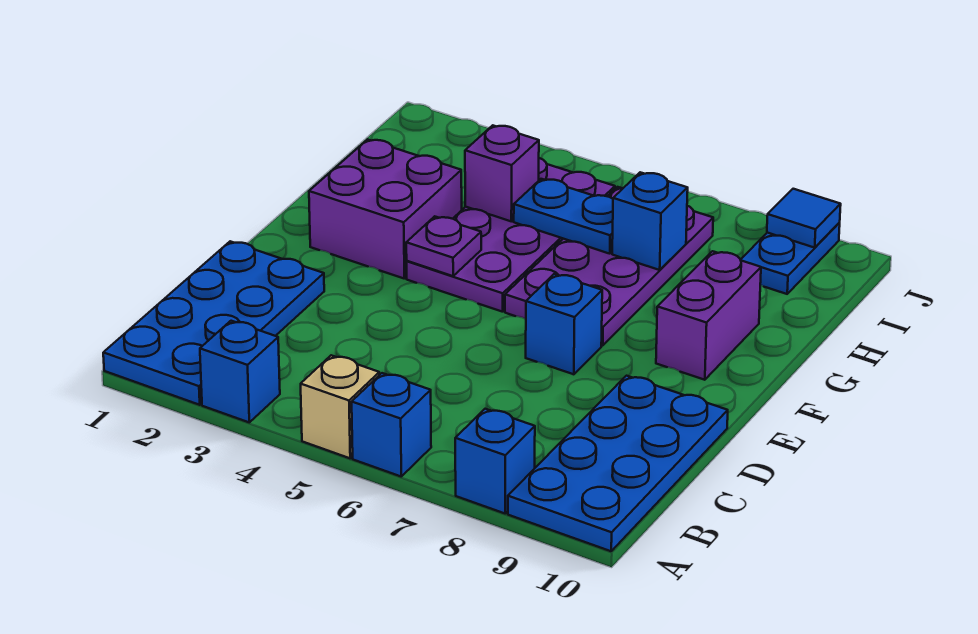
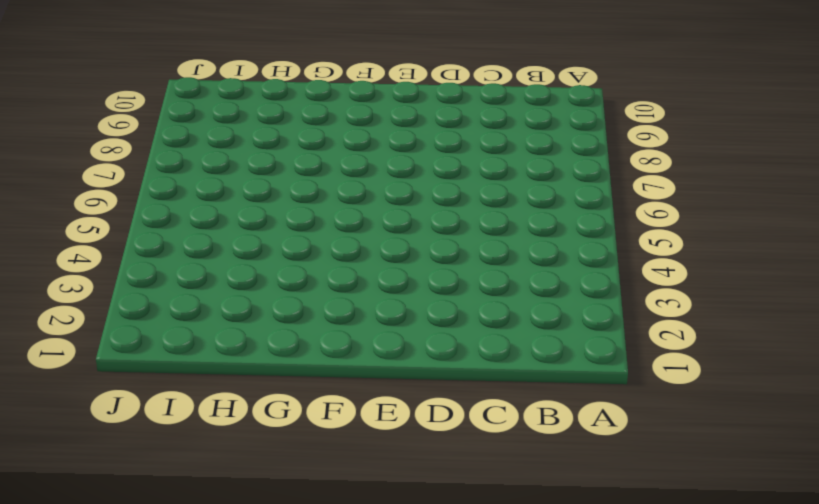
none -> blue 2x4 plate [103,241,324,405]
none -> blue 1x1 brick [200,321,280,422]
none -> tan 1x1 brick [301,355,379,458]

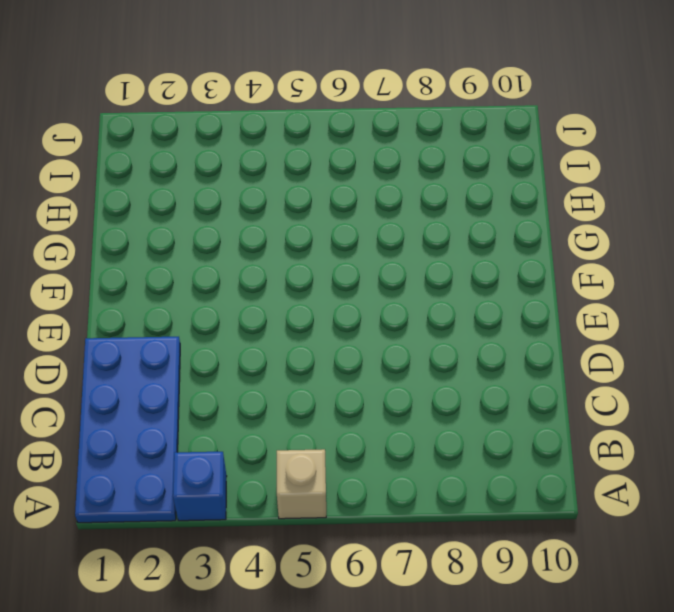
none -> blue 1x1 brick [352,373,431,476]
none -> blue 1x1 brick [455,409,535,513]
none -> blue 2x4 plate [508,376,728,551]

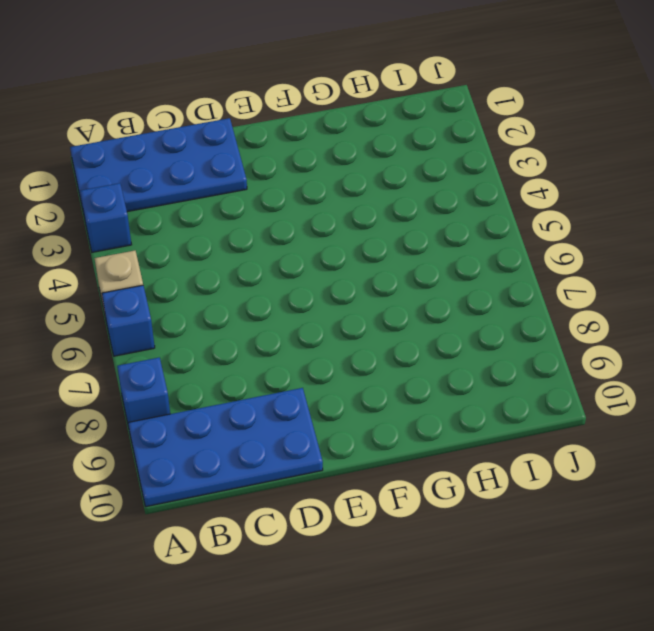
none -> blue 1x1 brick [526,274,602,374]
none -> purple 2x2 brick [309,139,462,278]
none -> purple 2x4 plate [407,158,615,312]

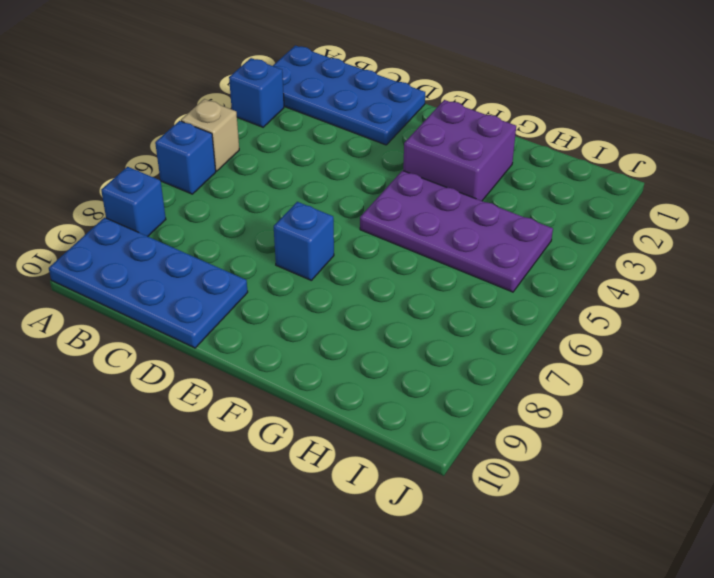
none -> purple 2x4 plate [505,187,713,345]
none -> purple 1x2 brick [656,251,761,380]
none -> blue 1x2 plate [741,223,840,294]

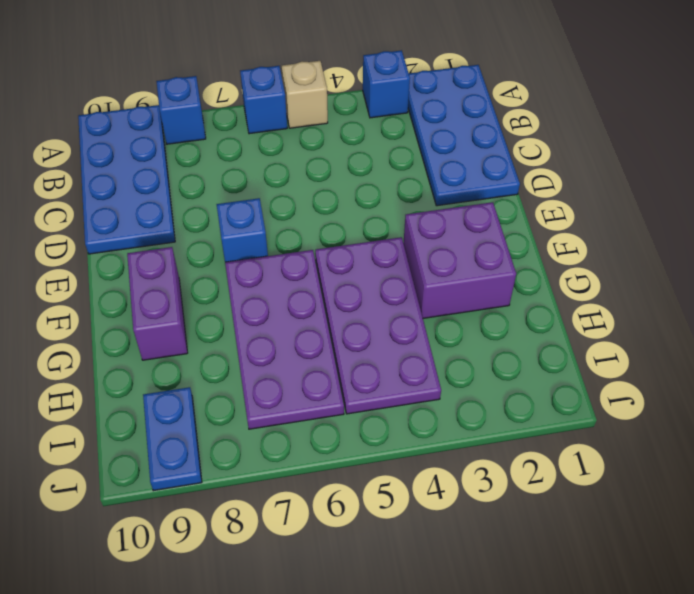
none -> purple 1x1 plate [406,216,481,276]
none -> purple 1x1 brick [465,125,539,221]
none -> blue 1x2 plate [514,179,613,254]

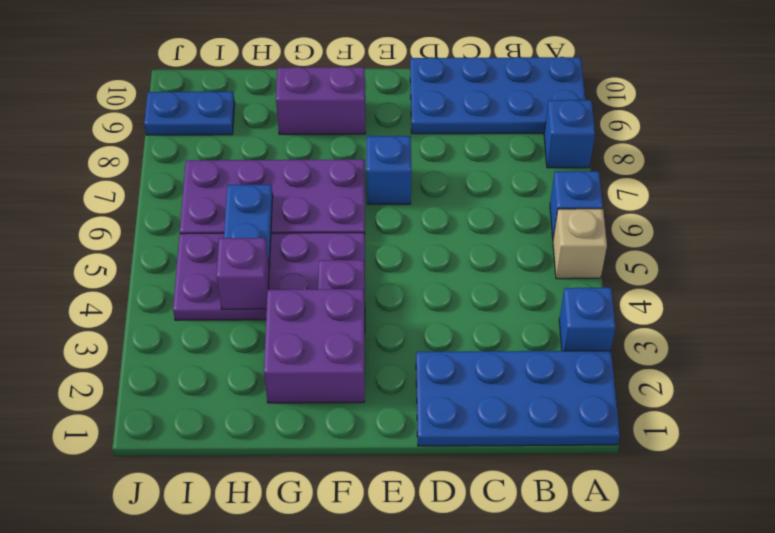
none -> blue 1x1 brick [612,172,688,270]
none -> blue 1x1 tile [767,189,841,248]

